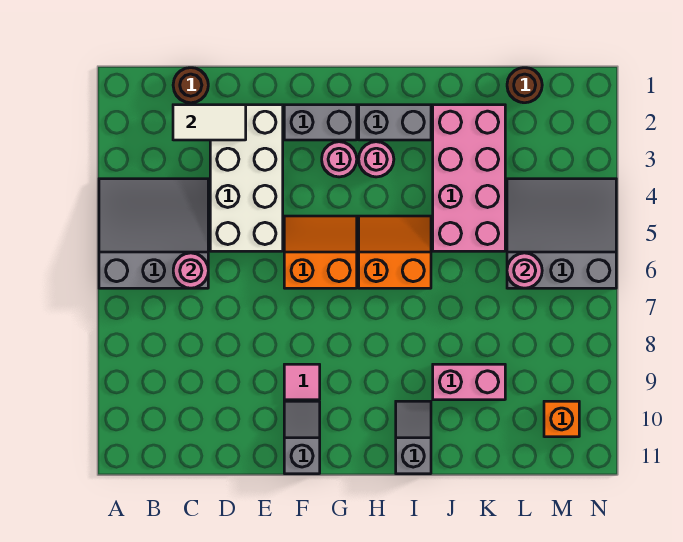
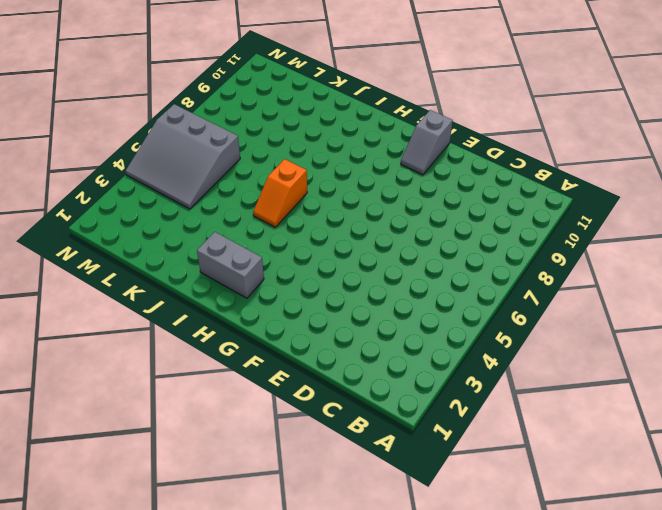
orange 1x2 slope [253,159,307,227] -> orange 2x2 slope [359,216,431,288]
none -> grey 3x3 slope [99,179,208,288]
none -> brown 1x1 round brick [173,68,208,103]
none -> white 2x4 brick [210,105,283,251]

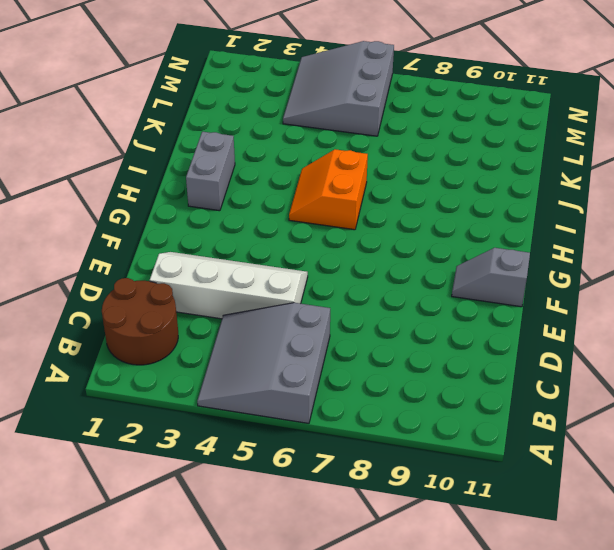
brown 2x2 round brick [102,278,178,365] -> brown 1x1 round brick [173,68,208,103]
white 2x4 slope [150,252,308,319] -> white 2x4 brick [210,105,283,251]
none -> grey 1x2 brick [284,105,357,140]
none -> orange 2x2 slope [284,216,357,288]
none -> pink 1x1 tile [284,364,320,400]

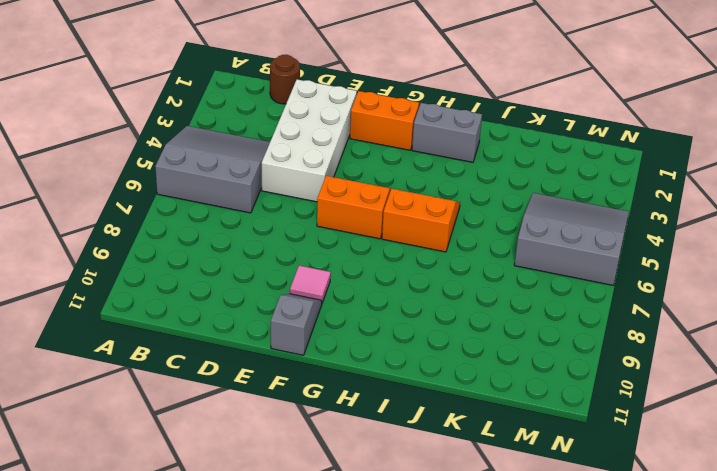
orange 1x2 brick [350,91,419,150] -> grey 1x2 brick [284,105,357,140]
none -> pink 1x1 round brick [322,142,357,177]
none -> pink 1x1 round brick [359,142,394,177]
none -> grey 1x2 slope [396,401,431,474]

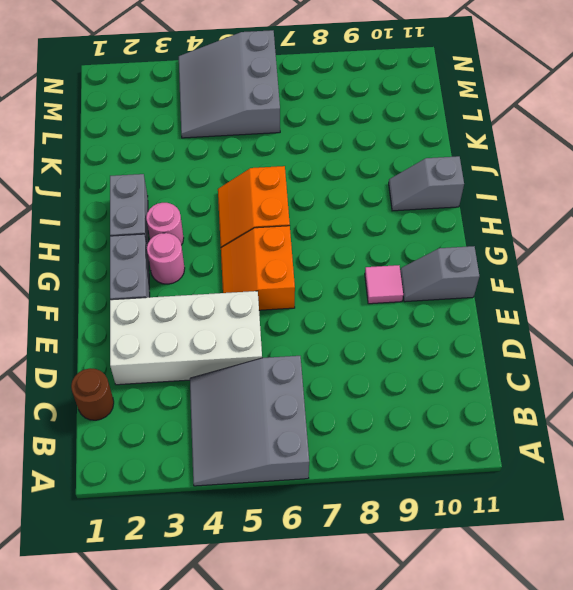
none -> pink 2x4 brick [433,105,505,251]
none -> pink 1x2 brick [433,364,505,400]
none -> brown 1x1 round brick [507,68,542,103]

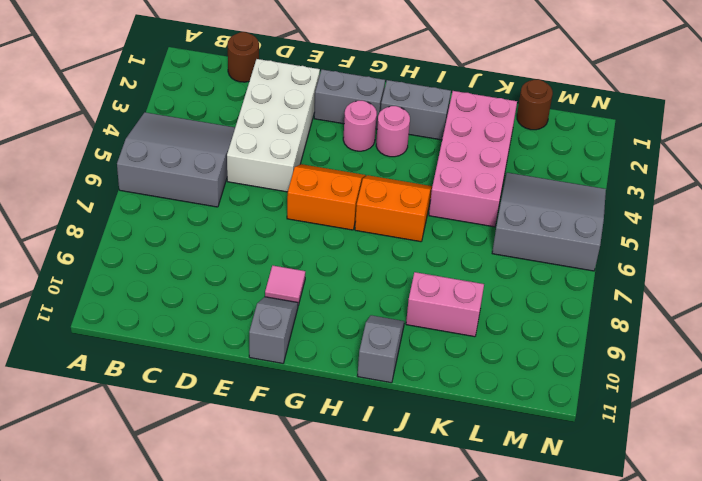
none -> orange 1x1 brick [544,401,579,437]
none -> white 1x2 tile [173,105,246,140]
none -> pink 1x1 round brick [173,253,208,288]

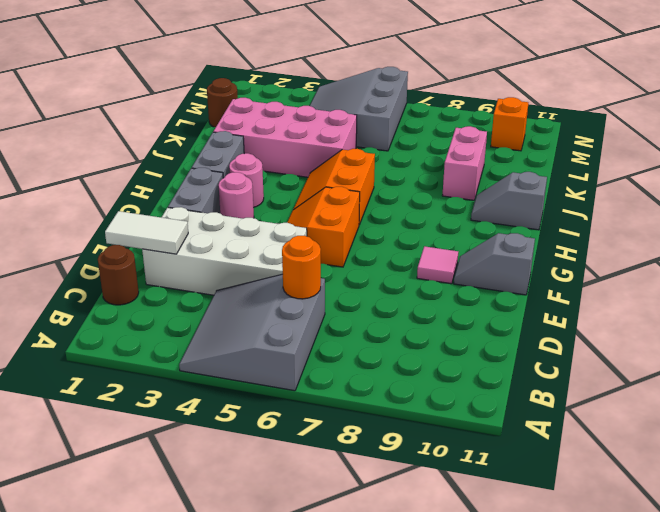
orange 1x1 round brick [282,236,321,299] -> pink 1x1 round brick [173,253,208,288]
white 1x2 tile [105,211,188,254] -> white 1x2 tile turned to [173,105,246,140]
none -> pink 1x1 round brick [507,253,542,288]

